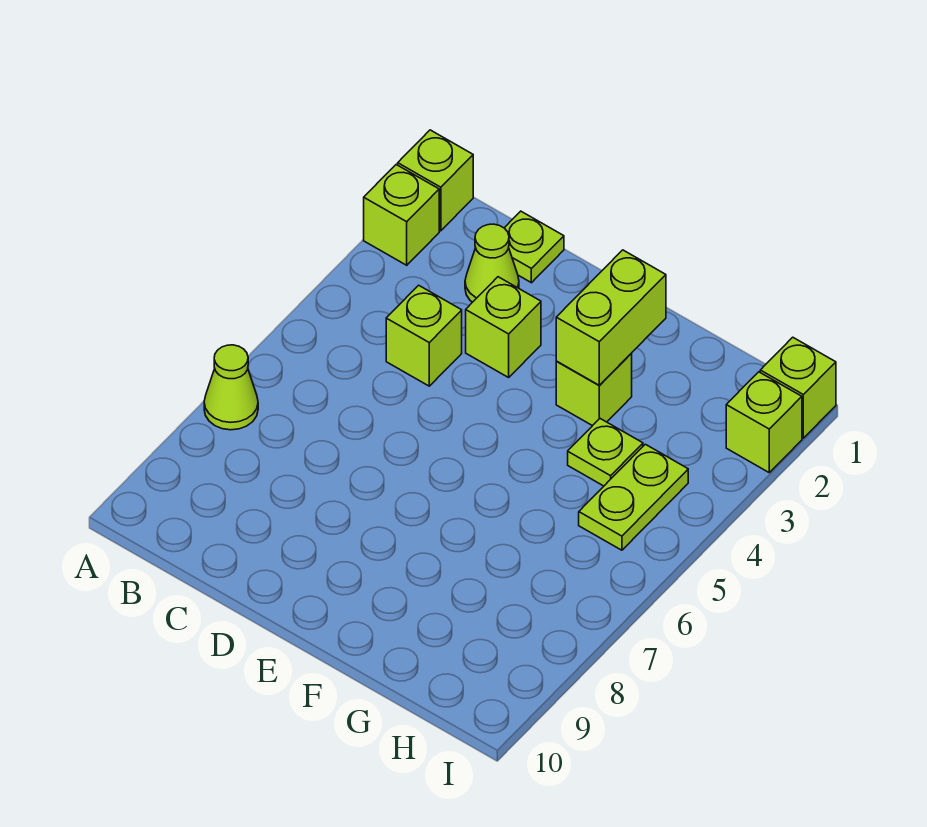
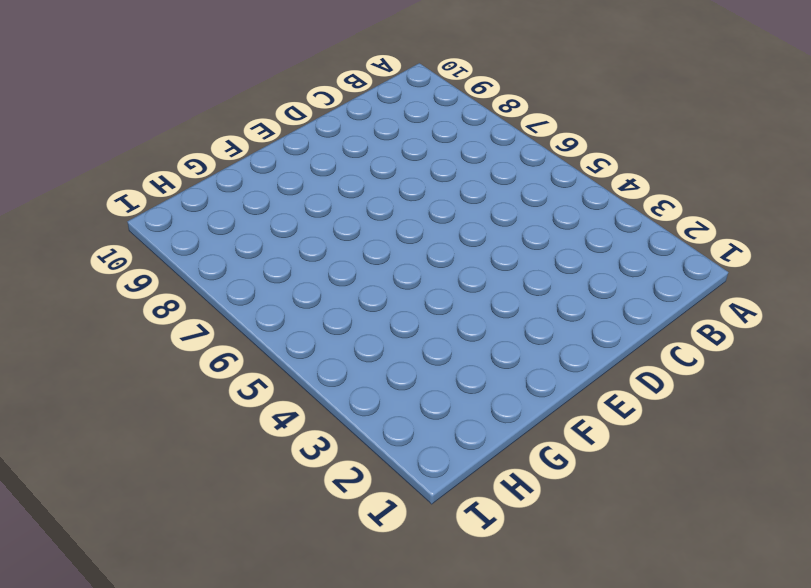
none -> lime 1x1 brick [398,130,473,231]
none -> lime 1x1 brick [364,165,439,265]
none -> lime 1x1 cone [204,345,258,430]

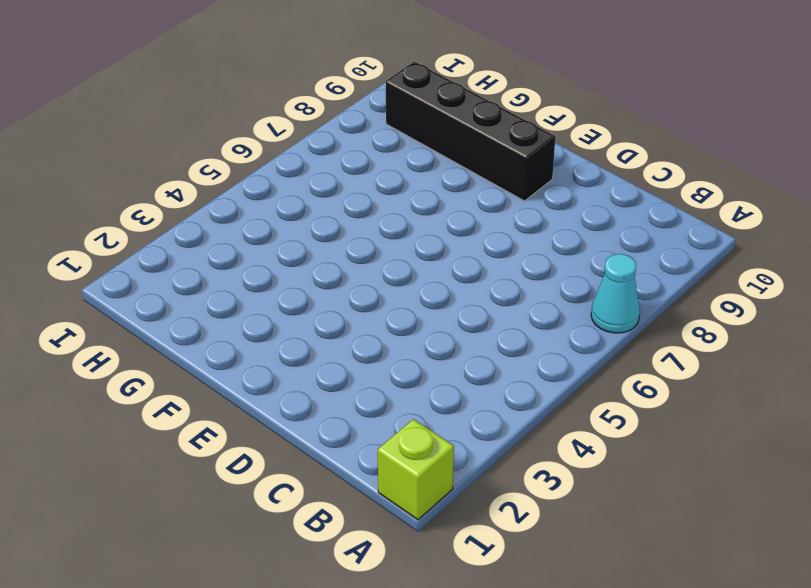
cyan 1x1 cone [591,254,640,333] -> lime 1x1 cone [204,345,258,430]
black 1x4 brick [386,62,556,201] -> none
none -> lime 1x1 brick [364,165,439,265]
none -> lime 1x1 plate [505,211,564,283]
none -> lime 1x1 cone [465,224,519,302]

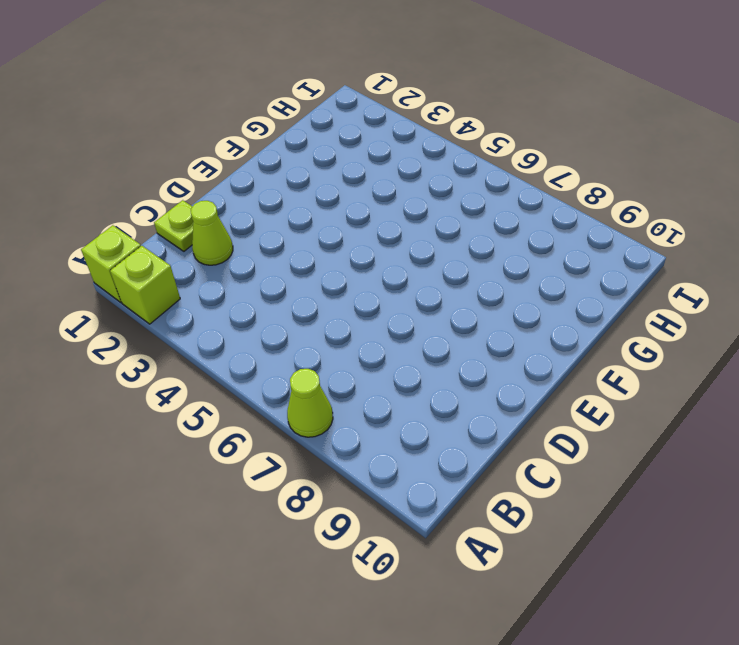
none -> lime 1x1 brick [386,285,462,386]
none -> lime 1x1 brick [466,277,541,377]
none -> lime 1x1 brick [556,353,632,426]

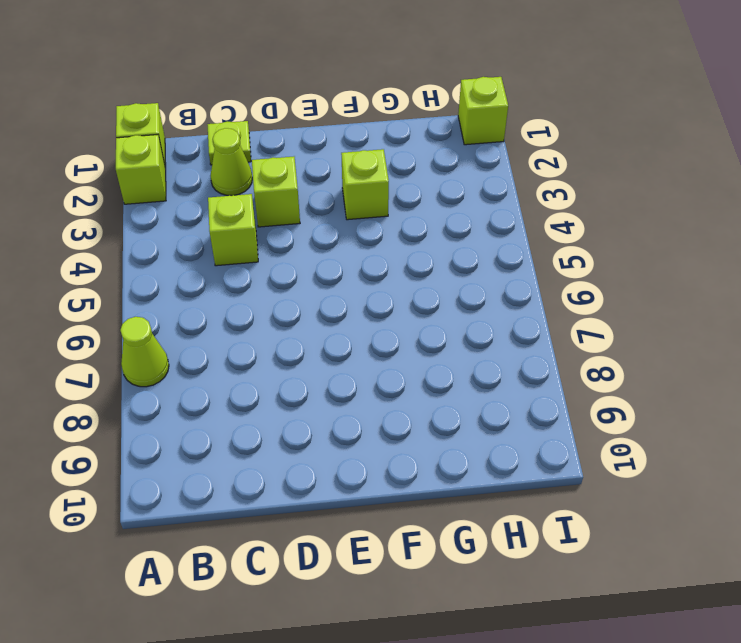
none -> lime 1x1 plate [568,419,643,486]
none -> lime 1x2 plate [579,444,688,550]
none -> lime 1x1 brick [726,372,802,472]

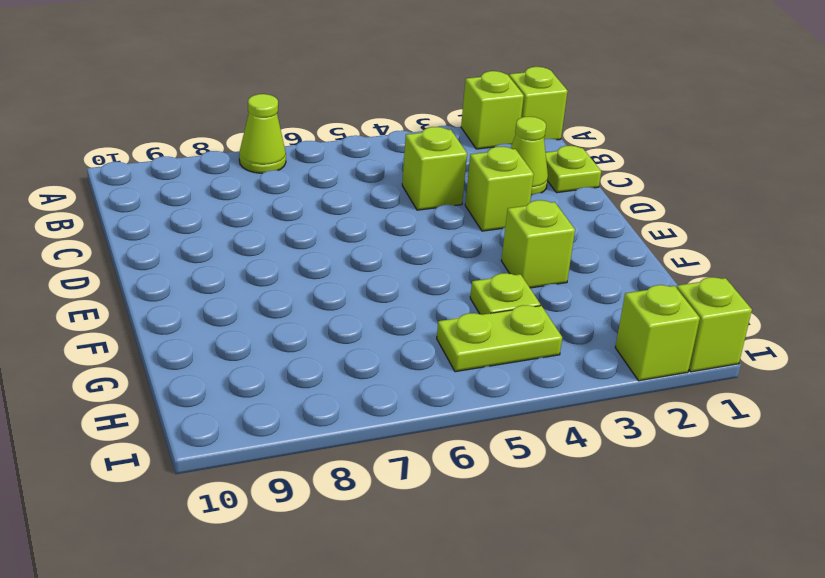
none -> lime 1x2 brick [556,250,666,385]

